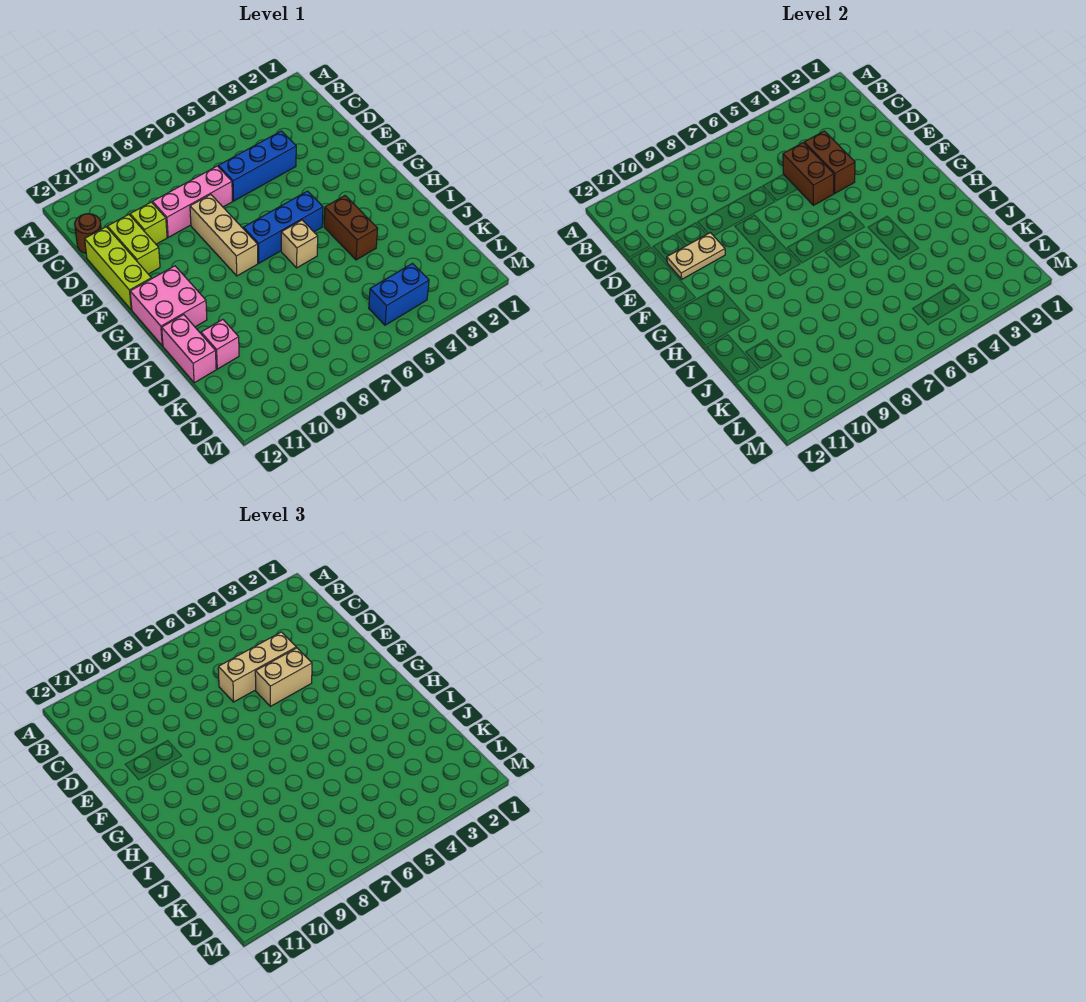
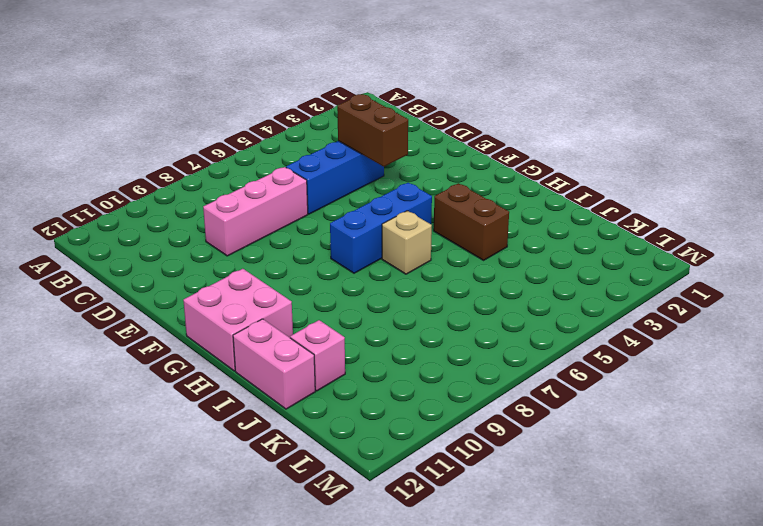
none -> brown 1x1 round brick [75,214,101,253]
none -> lime 1x1 brick [130,202,167,244]
none -> lime 1x2 brick [107,214,160,274]

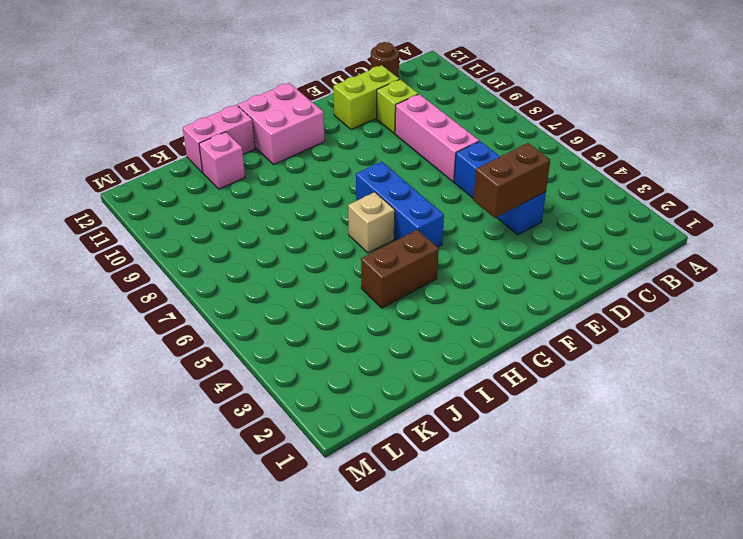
none -> lime 1x3 brick [85,227,151,310]
none -> tan 1x3 brick [190,194,258,276]
none -> blue 1x2 brick [369,264,429,325]

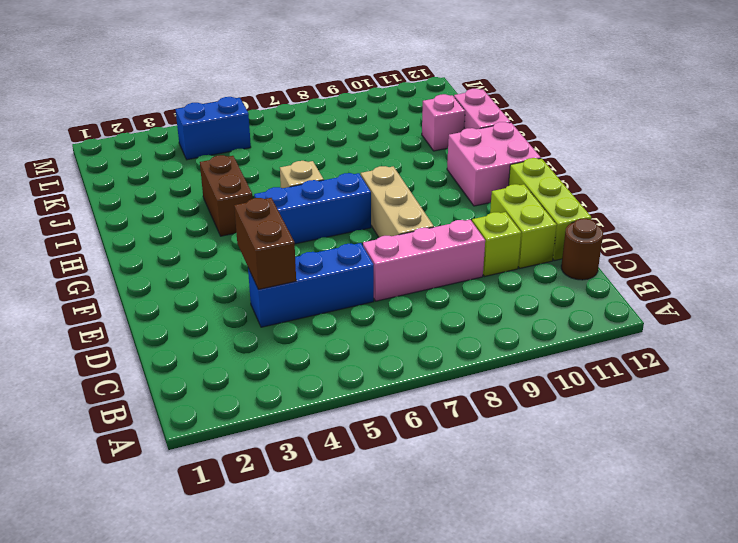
none -> brown 1x2 brick [783,143,834,205]
none -> tan 1x2 plate [667,233,725,279]
none -> tan 1x3 brick [218,632,296,702]

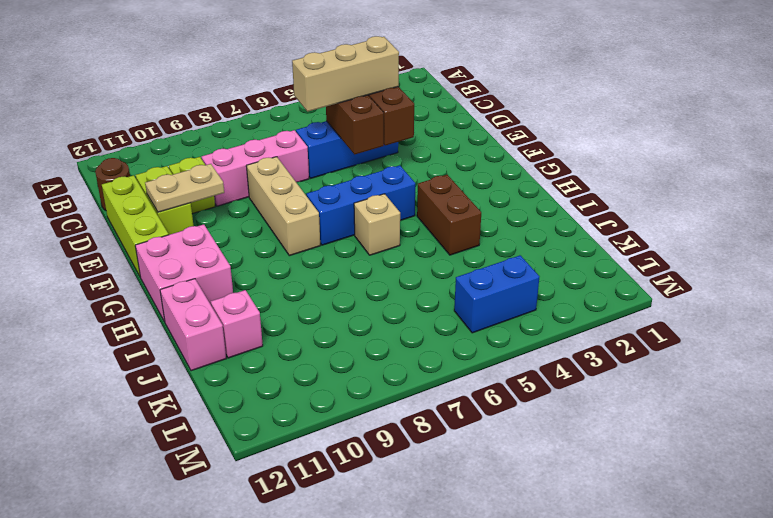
none -> tan 1x2 brick [255,648,312,706]

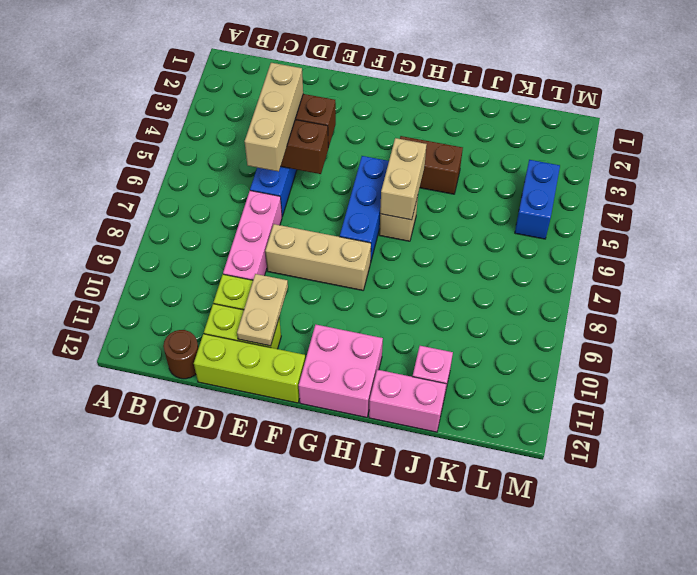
tan 1x2 brick [380,138,427,220] -> tan 1x2 brick moved to [255,648,312,706]

